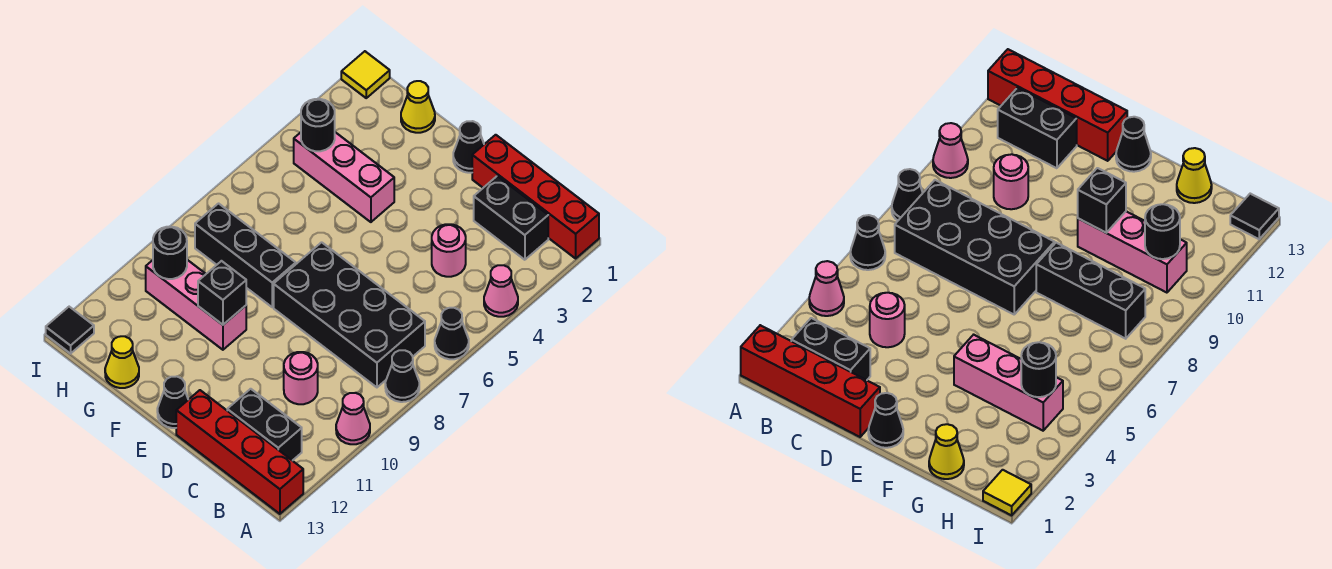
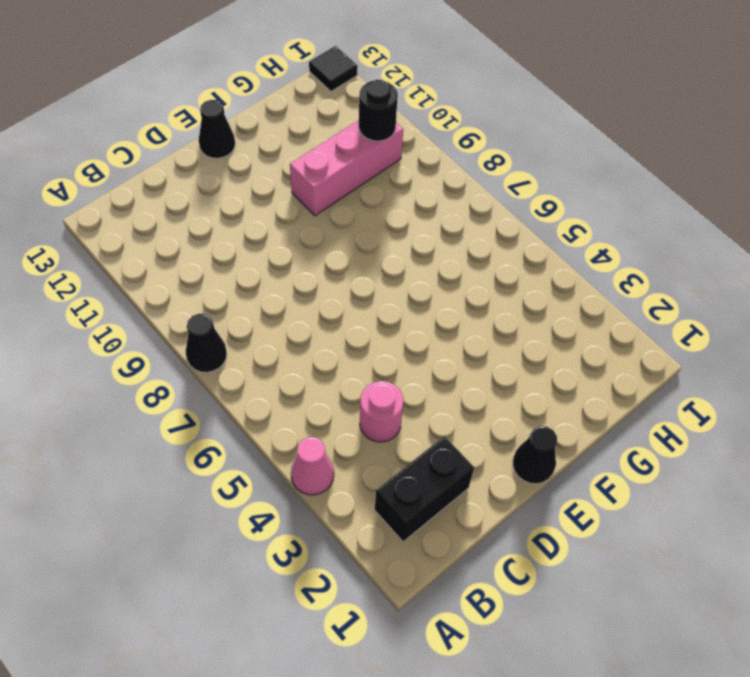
none -> red 1x4 brick [472,135,599,258]
none -> black 1x1 cone [435,308,469,359]
none -> pink 1x1 cone [336,393,370,444]

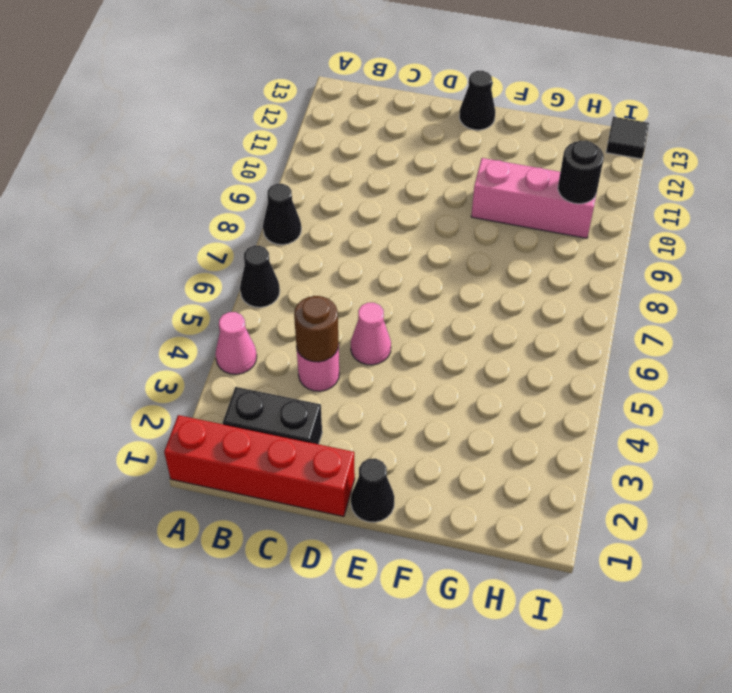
brown 1x1 round brick [294,296,339,362] -> none
pink 1x1 cone [351,303,391,365] -> pink 1x1 cone moved to [336,393,370,444]
none -> red 1x4 brick [176,390,303,514]
none -> black 2x4 brick [274,242,425,387]
none -> black 1x2 brick [227,389,302,461]

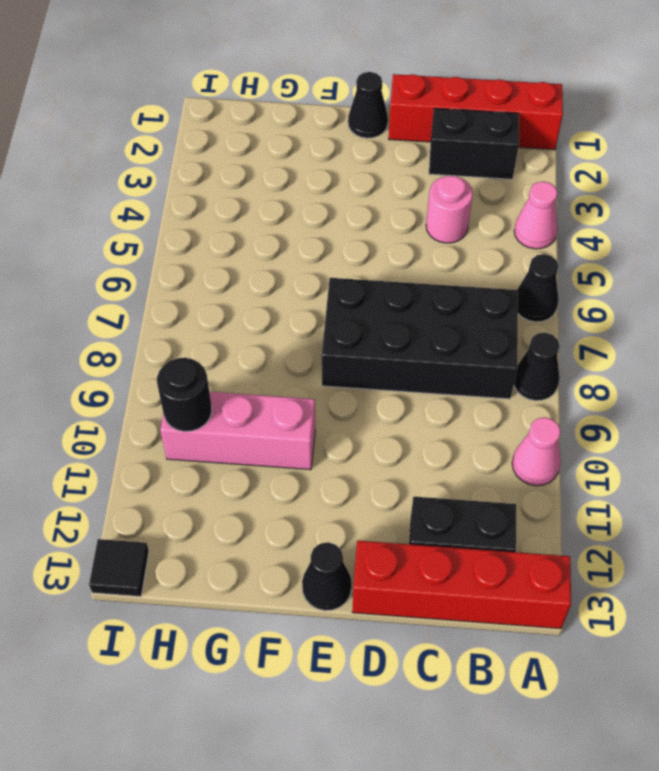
none -> pink 1x1 round brick [284,352,318,404]
none -> pink 1x3 brick [294,132,394,222]
none -> black 1x3 brick [195,204,296,307]

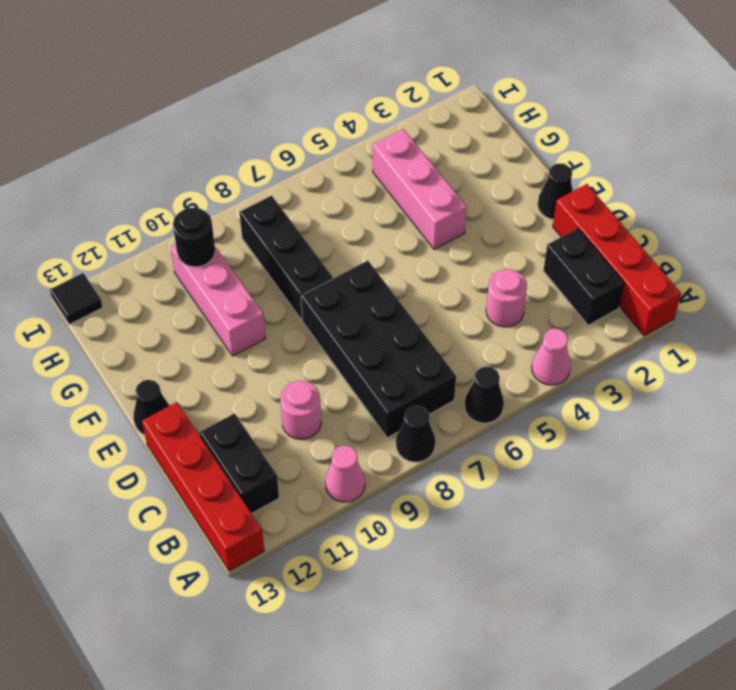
none -> yellow 1x1 cone [401,81,435,133]
none -> yellow 1x1 cone [105,336,139,388]
none -> yellow 1x1 tile [341,51,390,98]

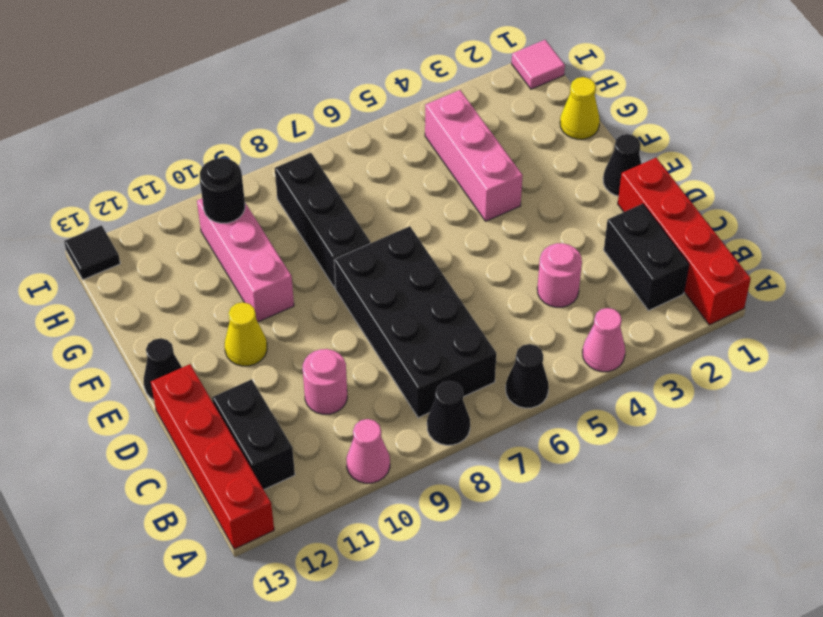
yellow 1x1 cone [225,302,267,366] -> yellow 1x1 cone moved to [105,336,139,388]
pink 1x1 tile [512,40,565,89] -> yellow 1x1 tile [341,51,390,98]
none -> black 1x1 brick [198,261,246,325]
none -> black 1x1 round brick [301,99,335,151]

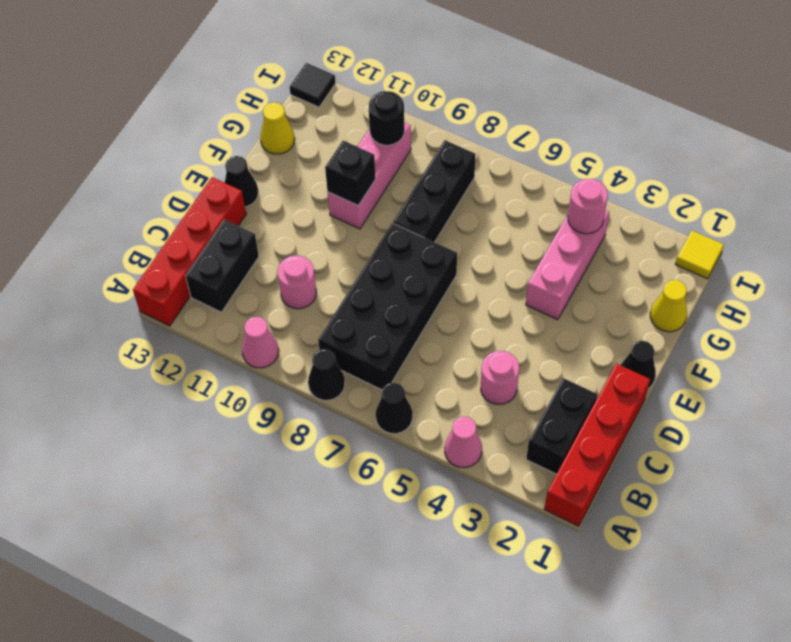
pink 1x1 round brick [568,179,608,234] -> black 1x1 round brick [301,99,335,151]

